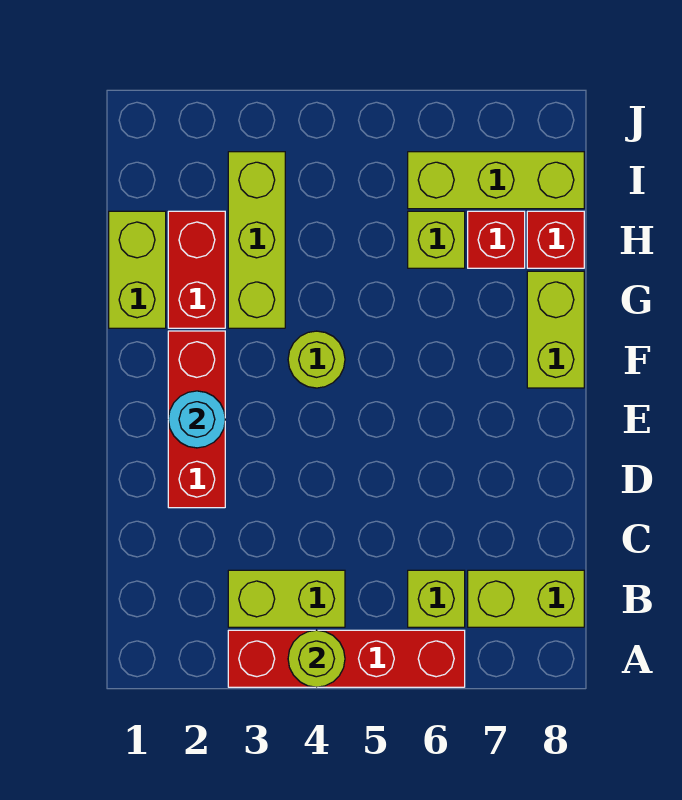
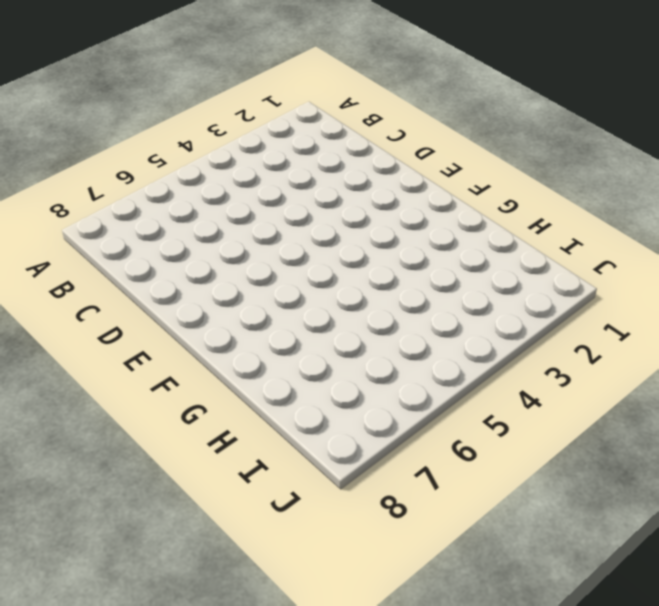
none -> red 1x4 brick [228,630,465,687]
none -> lime 1x2 brick [228,570,345,627]
none -> lime 1x1 brick [408,570,465,627]

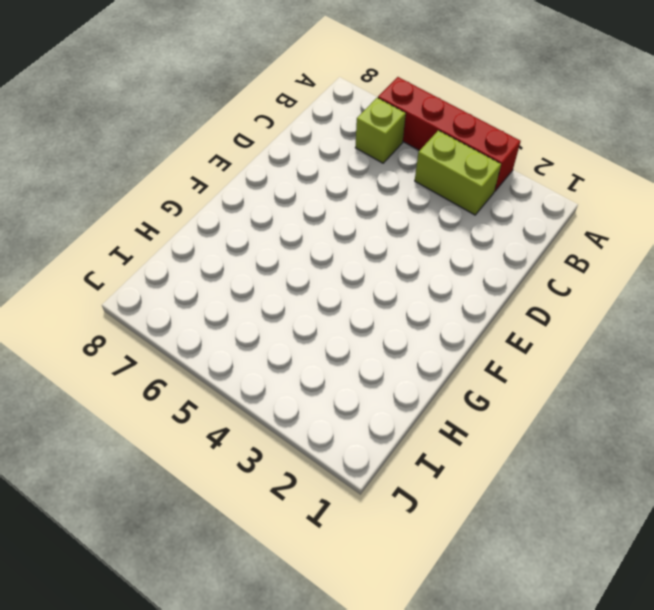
none -> lime 1x2 brick [468,570,584,627]
none -> red 1x3 brick [168,331,225,508]
none -> lime 1x1 round brick [288,331,345,388]

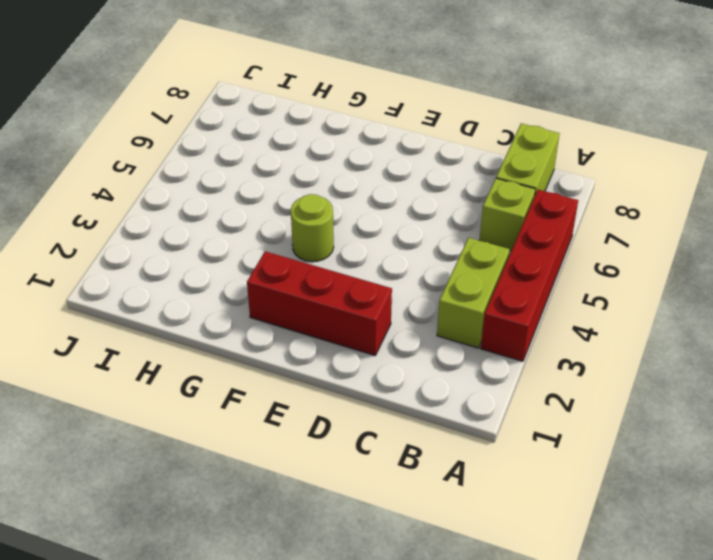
none -> lime 1x2 brick [527,271,584,388]
none -> lime 1x2 brick [109,211,166,328]
none -> red 1x2 brick [168,211,225,328]

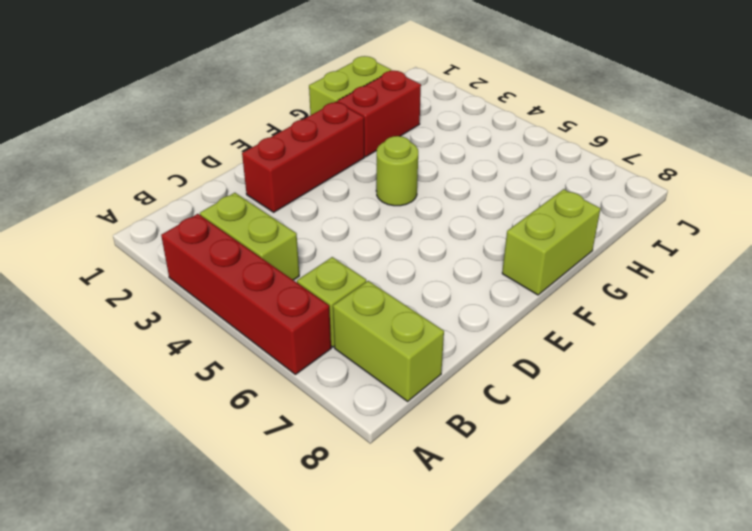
none -> lime 1x3 brick [228,152,285,328]
none -> lime 1x1 brick [408,211,465,268]
none -> red 1x1 brick [468,211,525,268]

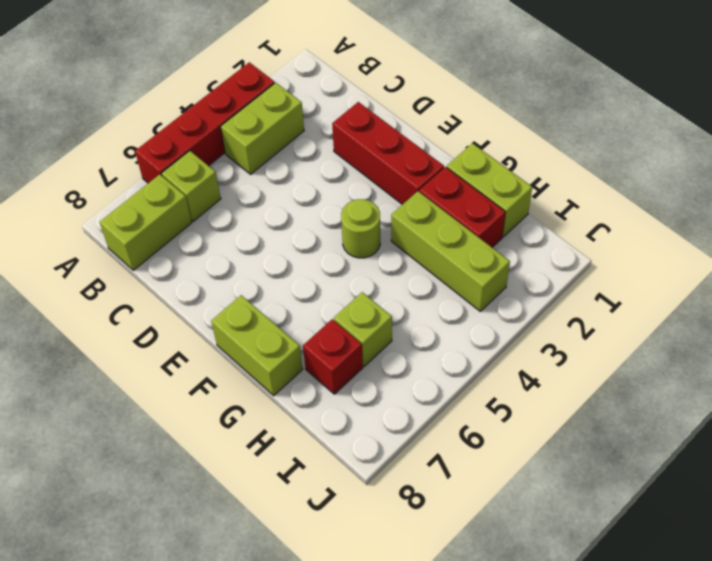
none -> red 1x1 brick [527,211,584,268]
none -> lime 1x3 brick [408,152,584,209]
none -> lime 1x1 round brick [288,630,345,687]

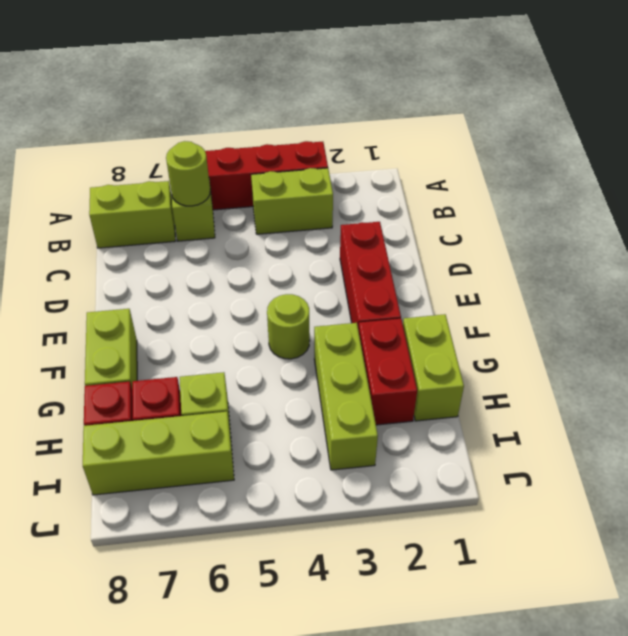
lime 1x1 round brick [166,141,210,206] -> lime 1x1 round brick moved to [288,630,345,687]
none -> cyan 1x1 round brick [168,391,225,448]

